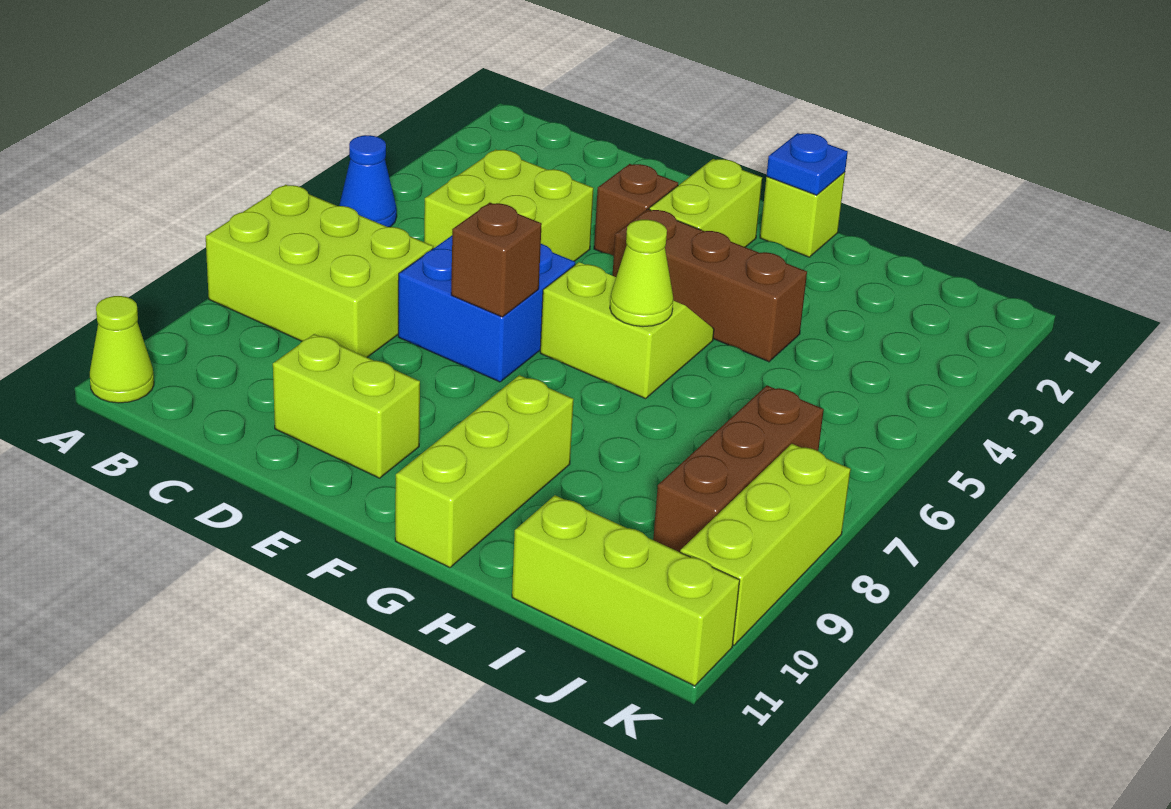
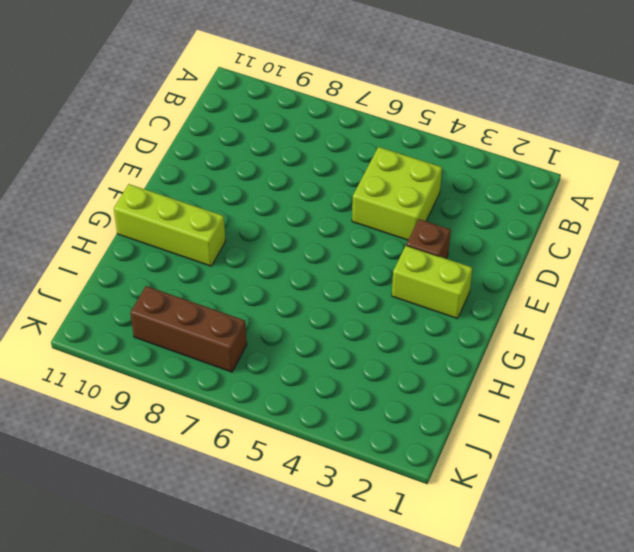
none -> blue 1x1 cone [339,135,397,227]
none -> lime 2x3 brick [206,185,433,357]
none -> lime 1x1 cone [90,296,154,403]

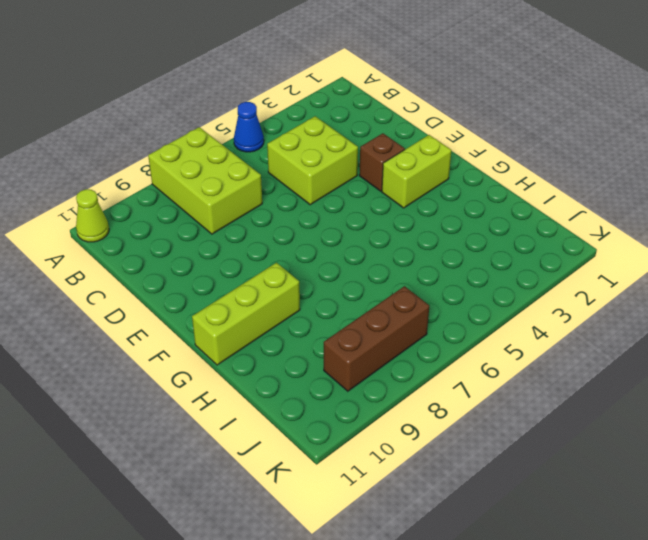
none -> blue 2x2 brick [398,236,575,382]
none -> lime 1x2 brick [273,334,420,478]
none -> brown 1x3 brick [613,209,807,362]

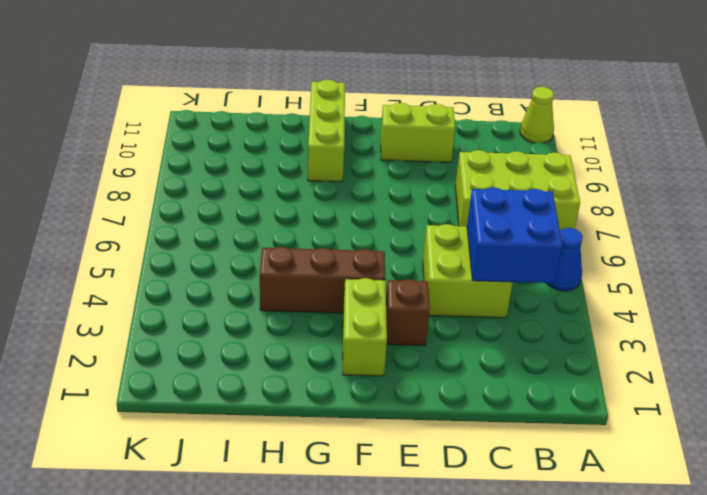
blue 2x2 brick [467,187,562,283] -> blue 2x2 brick moved to [398,236,575,382]
none -> lime 2x2 slope [540,262,714,399]
none -> lime 1x1 brick [760,172,845,257]
none -> lime 1x3 brick [512,495,740,686]

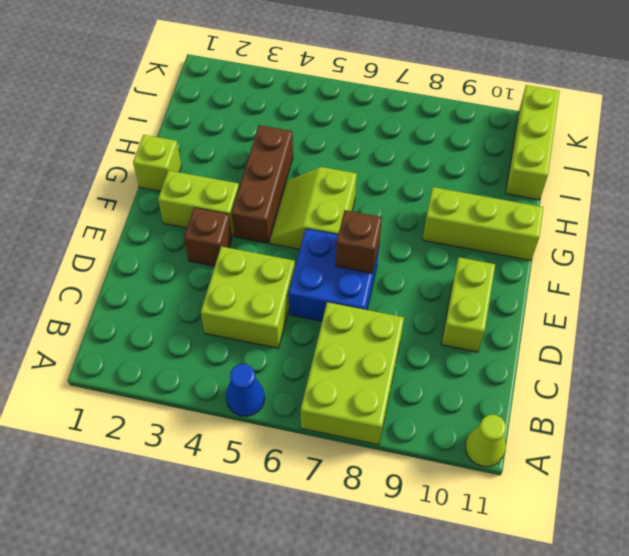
none -> brown 1x3 brick [653,386,824,552]
none -> lime 1x3 brick [680,444,851,645]
none -> blue 1x1 plate [766,133,848,195]

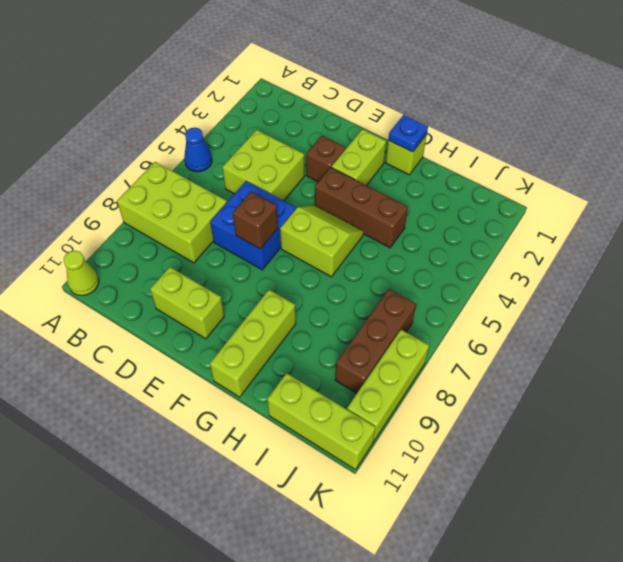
none -> lime 1x1 cone [610,220,673,327]

